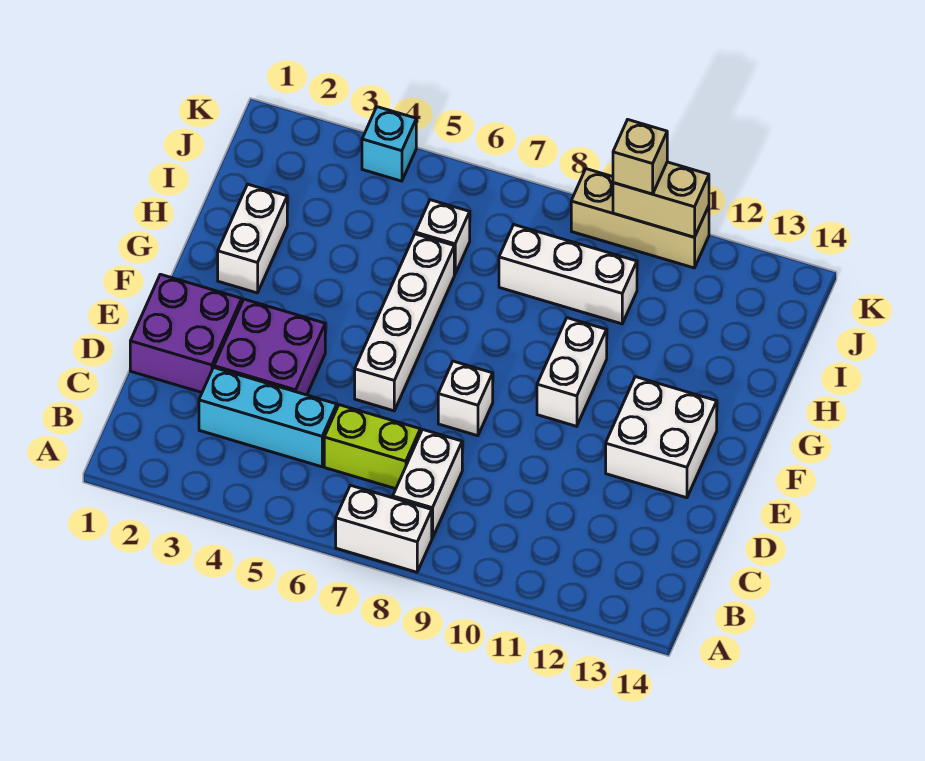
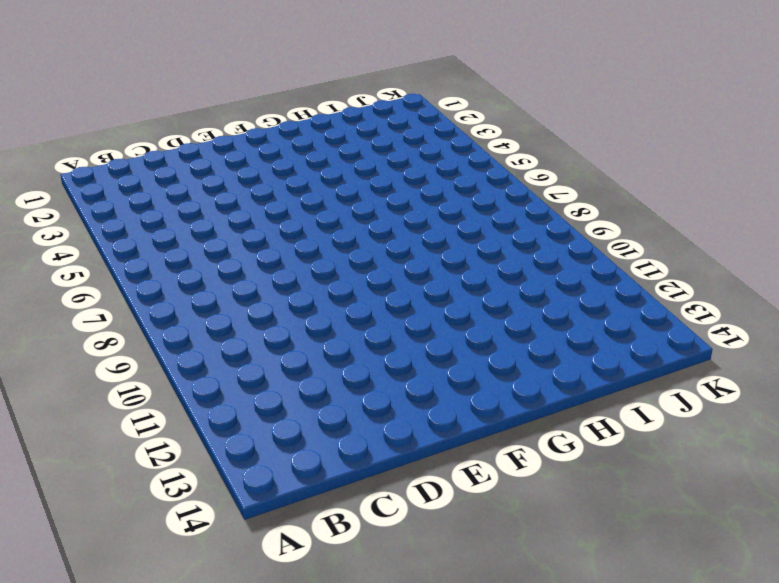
none -> white 1x2 brick [336,485,432,572]
none -> white 1x2 brick [393,430,462,538]
none -> cyan 1x3 brick [199,368,337,467]

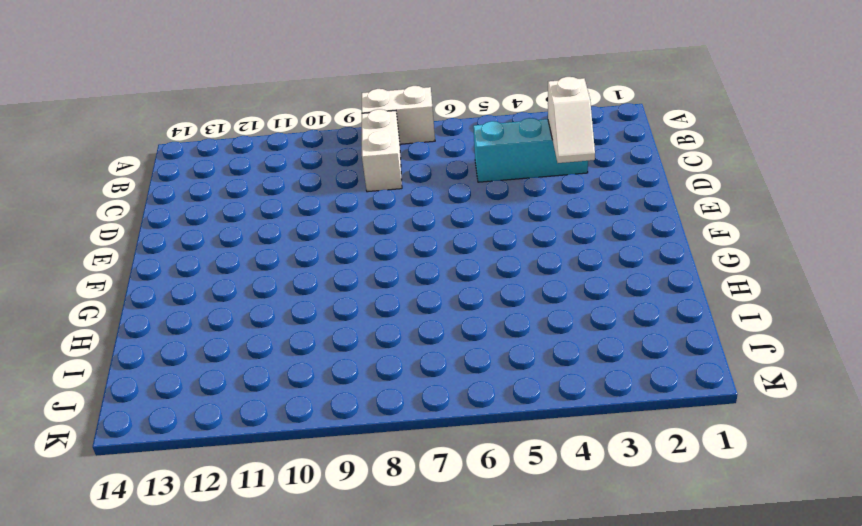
white 1x2 slope [548,77,595,163] -> none
none -> lime 1x2 brick [324,405,420,489]
none -> purple 2x2 brick [130,274,242,392]
none -> purple 2x2 brick [214,299,325,395]

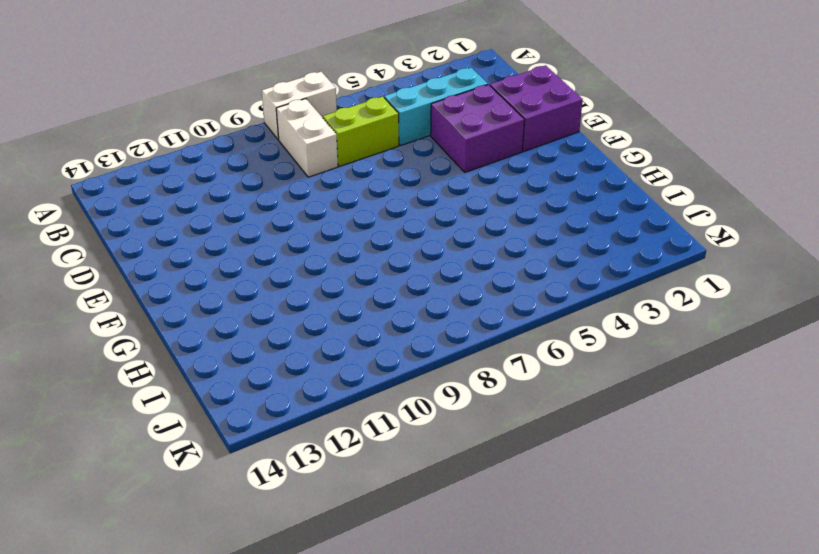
none -> white 1x4 brick [355,234,454,411]
none -> white 1x1 brick [438,361,493,436]
none -> white 2x2 brick [606,377,717,498]

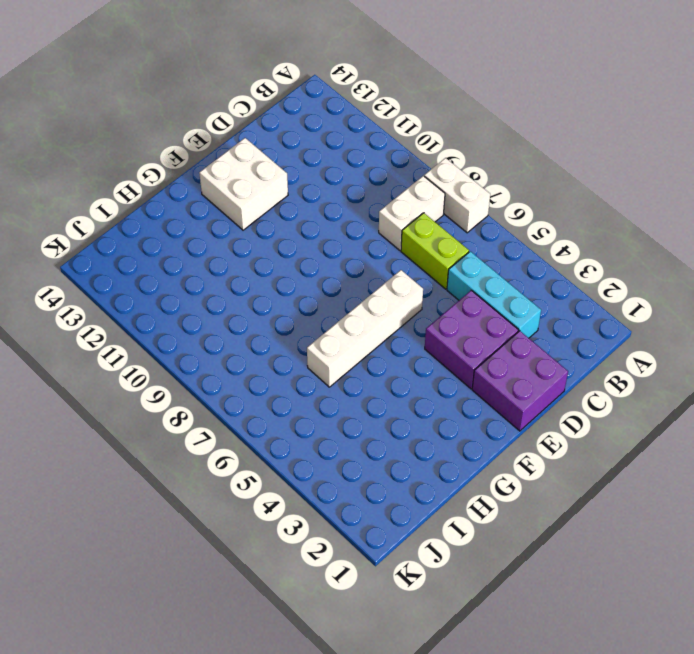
none -> white 1x1 brick [438,361,493,436]
none -> white 1x2 brick [537,318,607,426]
none -> white 1x2 brick [218,184,287,293]

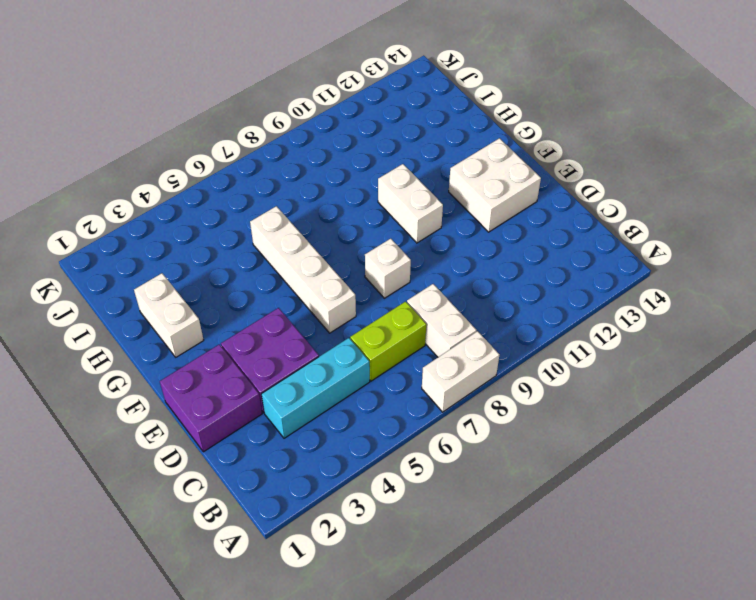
none -> white 1x1 brick [415,200,470,274]
none -> white 1x3 brick [499,225,637,324]
none -> cyan 1x1 brick [362,107,416,181]

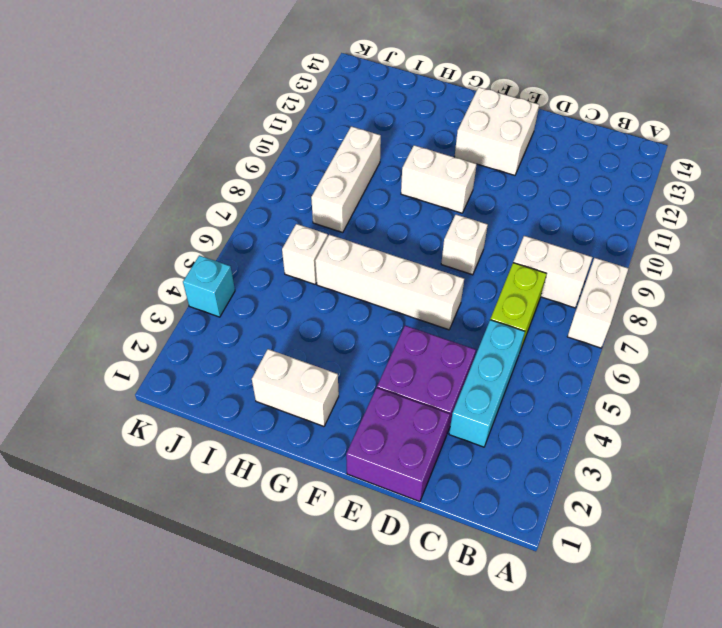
none -> tan 1x3 brick [571,169,709,268]
none -> tan 1x2 brick [613,162,709,237]
none -> tan 1x1 brick [613,120,667,194]

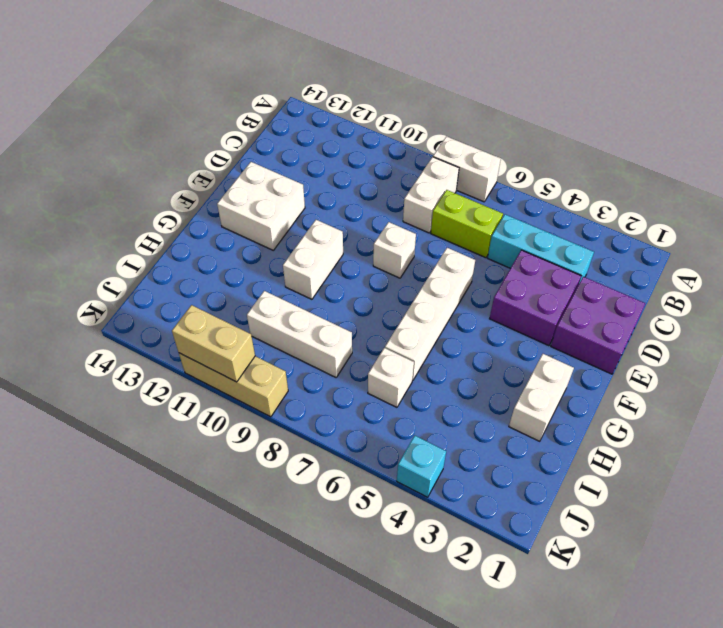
none -> tan 1x1 brick [613,120,667,194]

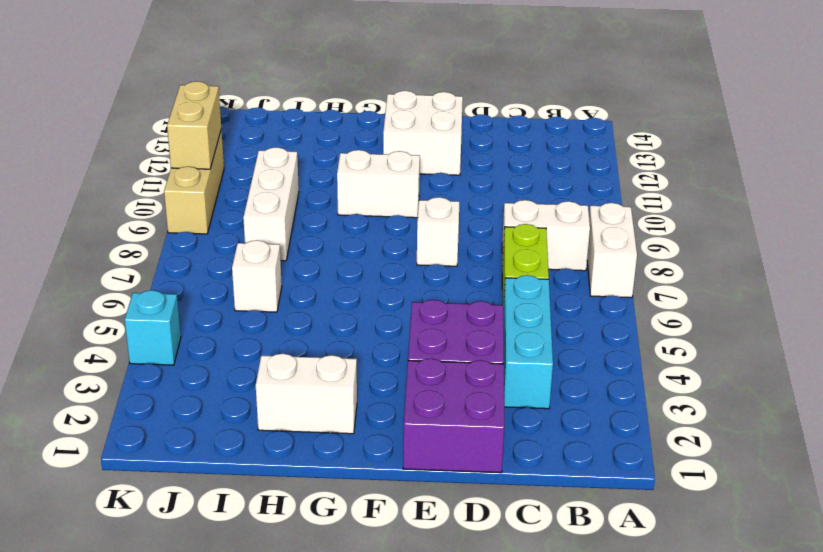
none -> white 1x4 brick [355,234,454,411]
none -> tan 1x1 brick [613,120,667,194]

